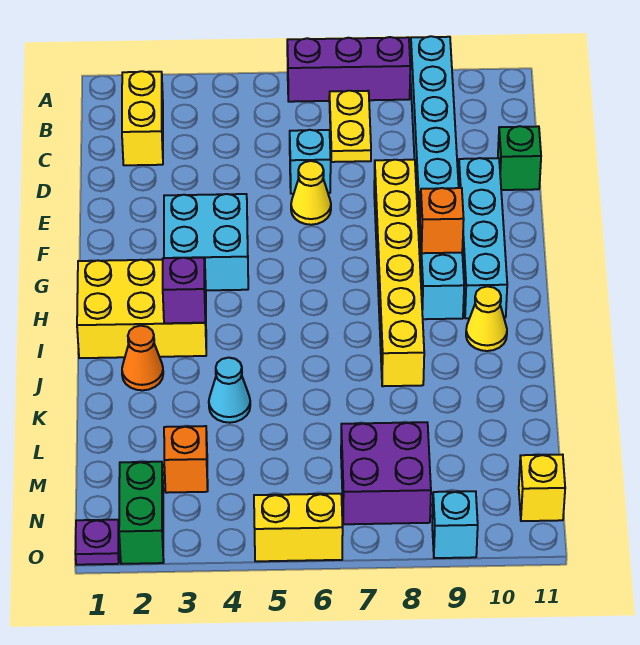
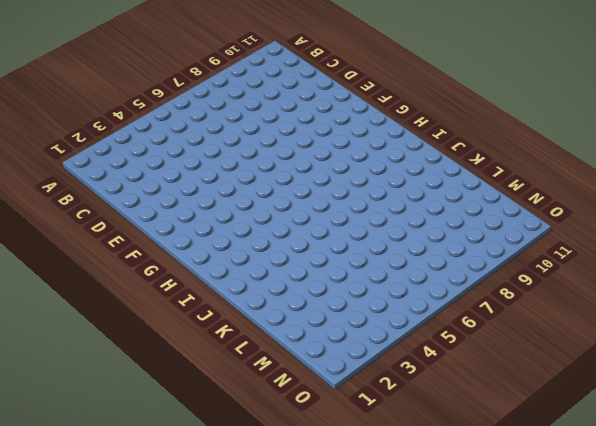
none -> purple 1x3 brick [287,37,410,102]
none -> cyan 1x8 brick [410,36,464,319]
none -> yellow 1x2 brick [122,71,163,165]

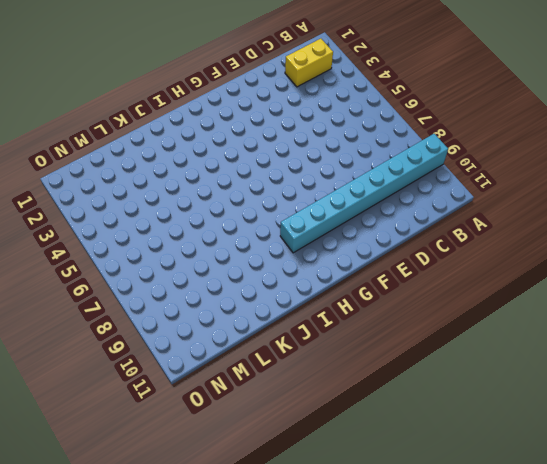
none -> purple 1x3 brick [287,37,410,102]
none -> yellow 1x2 plate [329,91,371,162]
none -> cyan 1x1 brick [290,130,331,194]

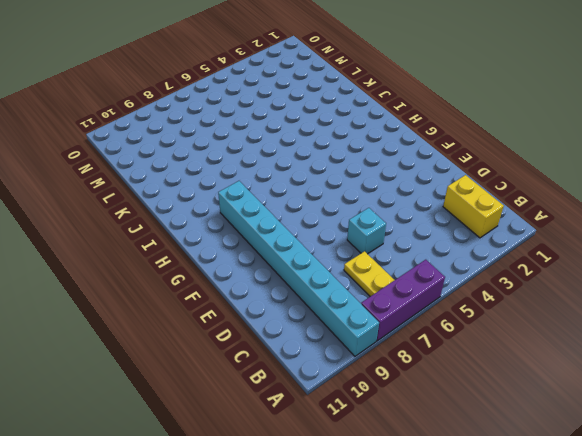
none -> green 1x1 brick [498,126,541,190]
none -> yellow 1x1 cone [291,161,331,225]
none -> yellow 1x6 brick [374,160,424,386]

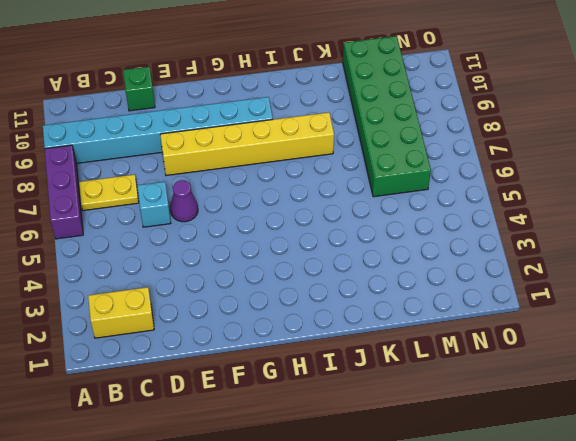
purple 1x1 cone [170,180,198,222] -> yellow 1x1 cone [291,161,331,225]
green 2x6 brick [343,36,431,197] -> purple 2x2 brick [341,422,431,524]
none -> cyan 1x4 brick [458,158,507,318]
none -> cyan 2x2 brick [164,194,248,290]
none -> yellow 2x3 brick [77,259,206,358]

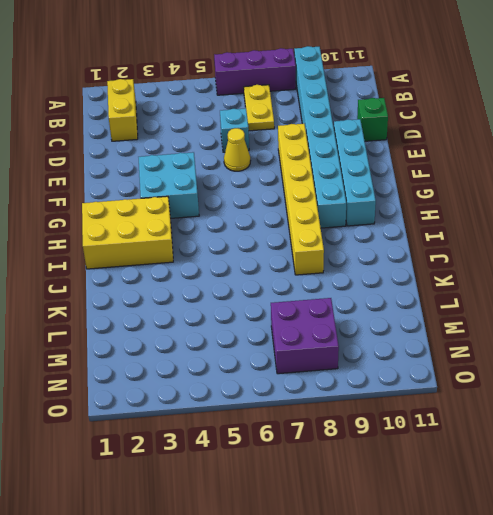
none -> yellow 1x1 cone [466,286,507,351]
none -> orange 1x1 cone [122,326,163,390]
none -> cyan 1x1 cone [209,358,250,423]

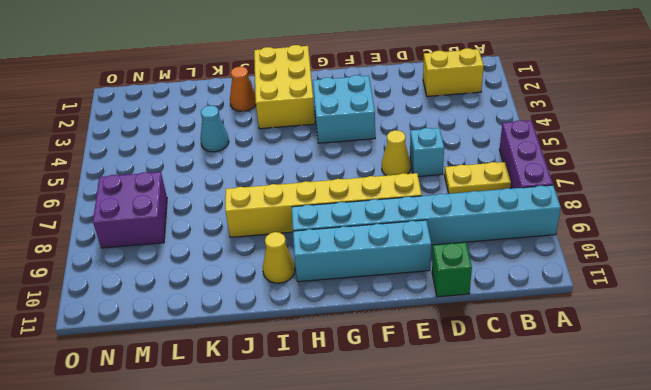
none -> orange 1x1 brick [164,426,208,493]
none -> green 1x2 brick [119,462,164,564]
none -> yellow 1x1 brick [519,455,565,521]

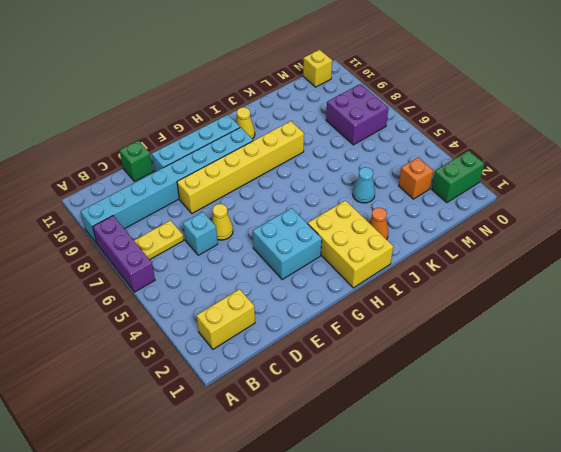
none -> purple 1x1 plate [75,520,119,565]
none -> yellow 1x2 brick [254,494,343,561]
none -> cyan 1x1 brick [432,491,478,558]

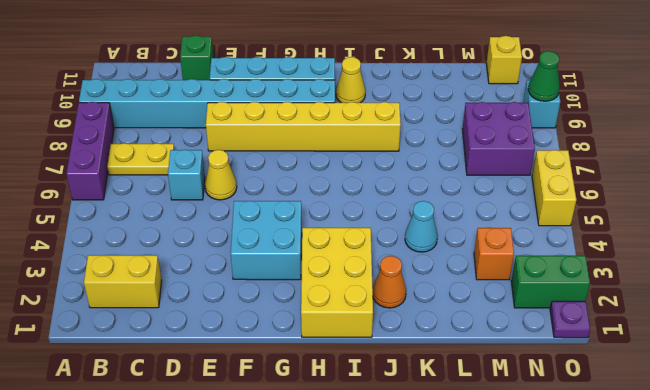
green 1x1 cone [528,51,560,101] -> none
none -> orange 1x1 brick [420,188,464,253]
none -> purple 1x1 brick [163,258,205,323]

